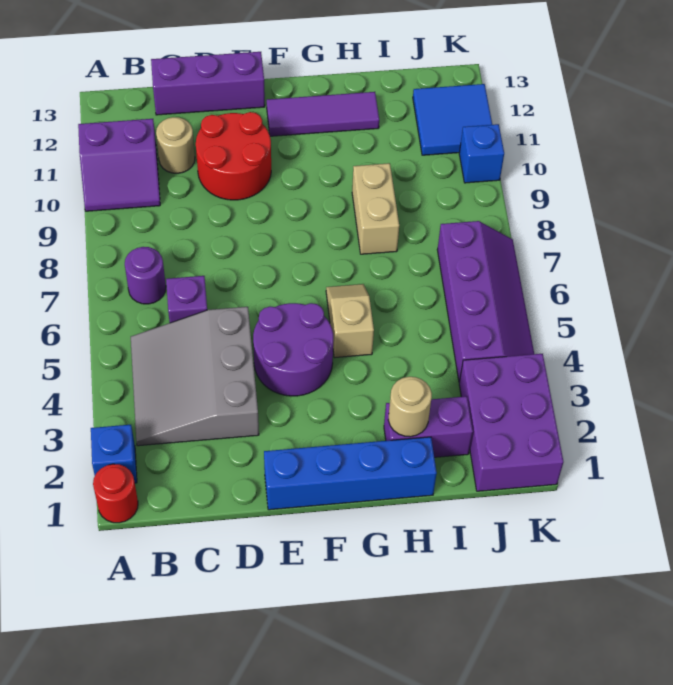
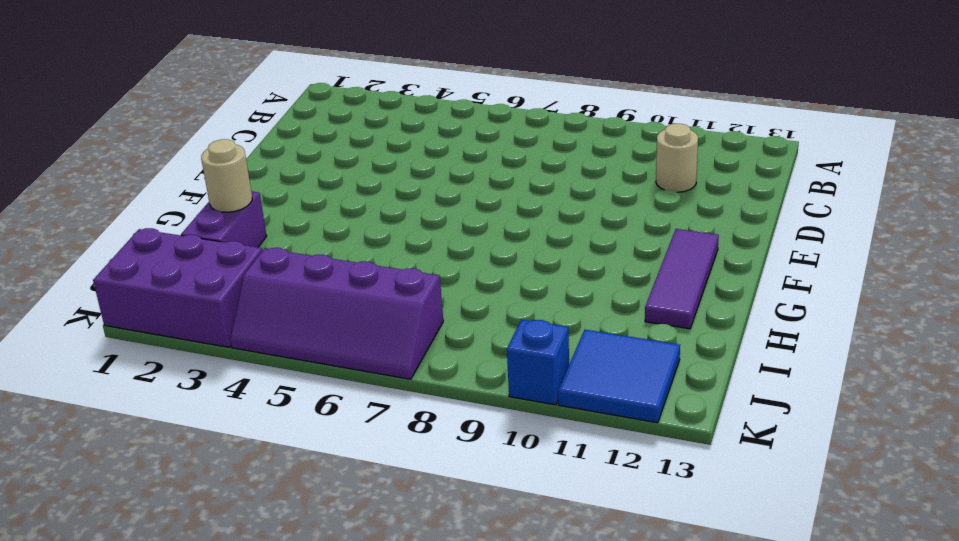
none -> red 1x1 round brick [93,464,138,523]
none -> blue 1x1 brick [91,425,137,483]
none -> purple 2x2 slope [78,119,160,211]

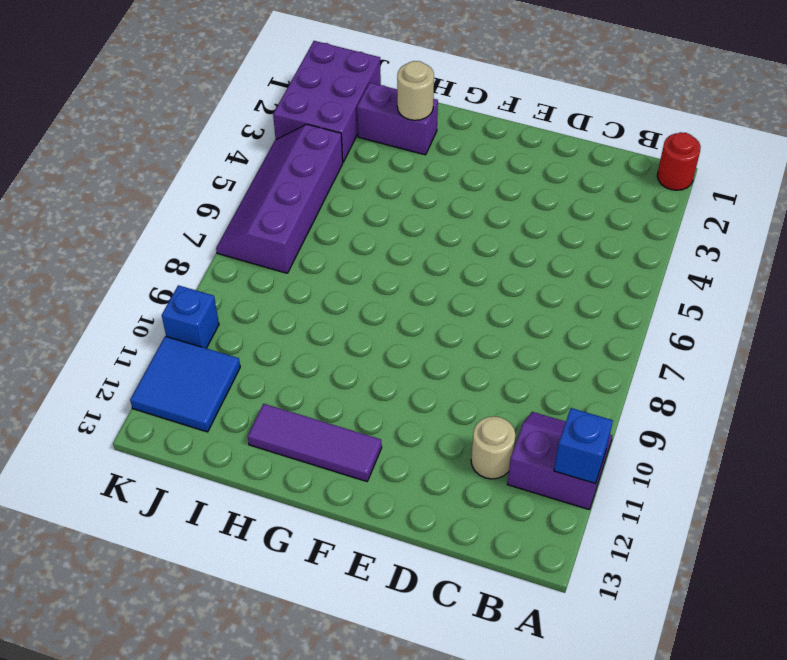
blue 1x1 brick [554,408,613,484] -> blue 1x1 brick moved to [91,425,137,483]
none -> grey 3x3 slope [131,307,259,446]
none -> purple 1x1 round brick [125,247,166,304]
none -> purple 1x1 brick [166,276,207,323]

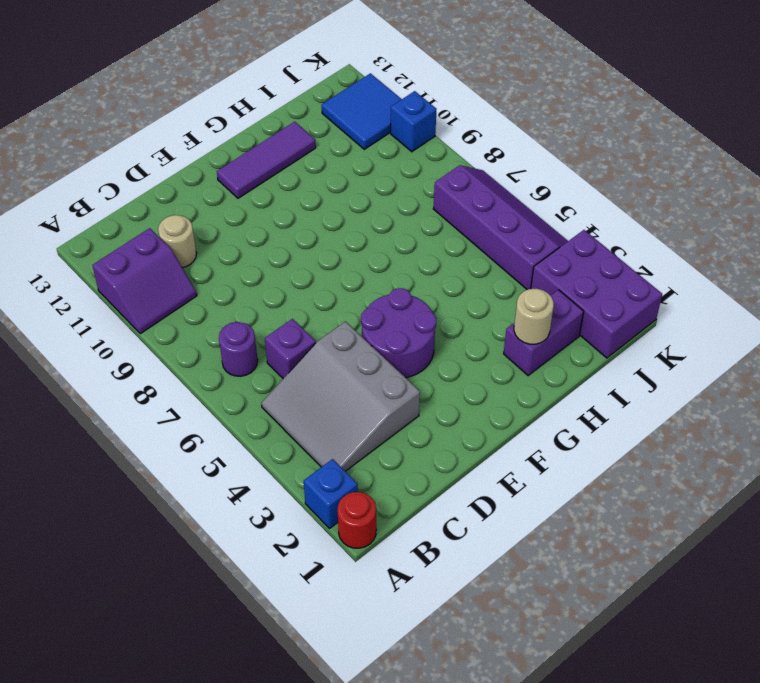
none -> purple 1x3 brick [151,52,265,115]
none -> red 2x2 round brick [196,112,271,200]
none -> blue 1x4 brick [264,437,437,510]

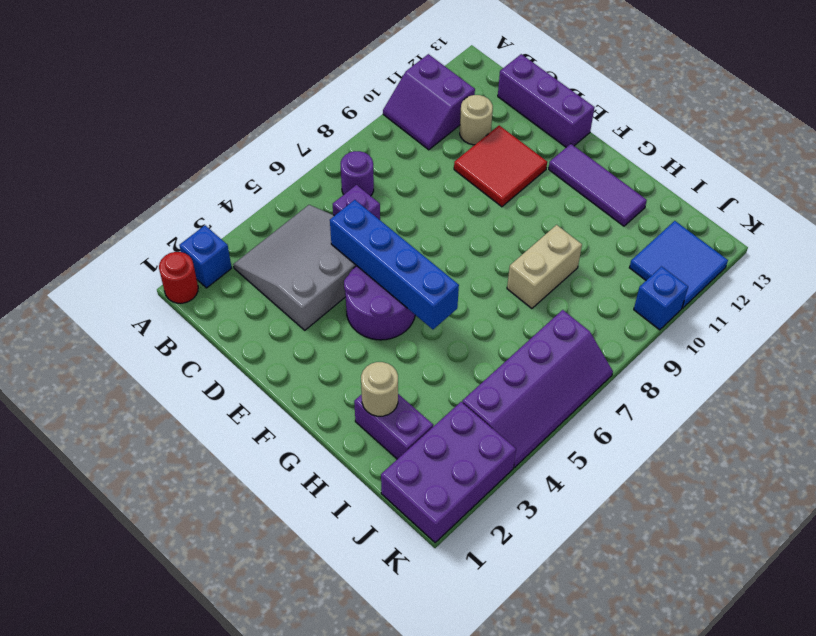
blue 1x4 brick [330,200,459,329] -> blue 1x4 brick moved to [264,437,437,510]
red 2x2 tile [454,126,547,207] -> red 2x2 round brick [196,112,271,200]
none -> tan 1x2 slope [326,284,374,358]

